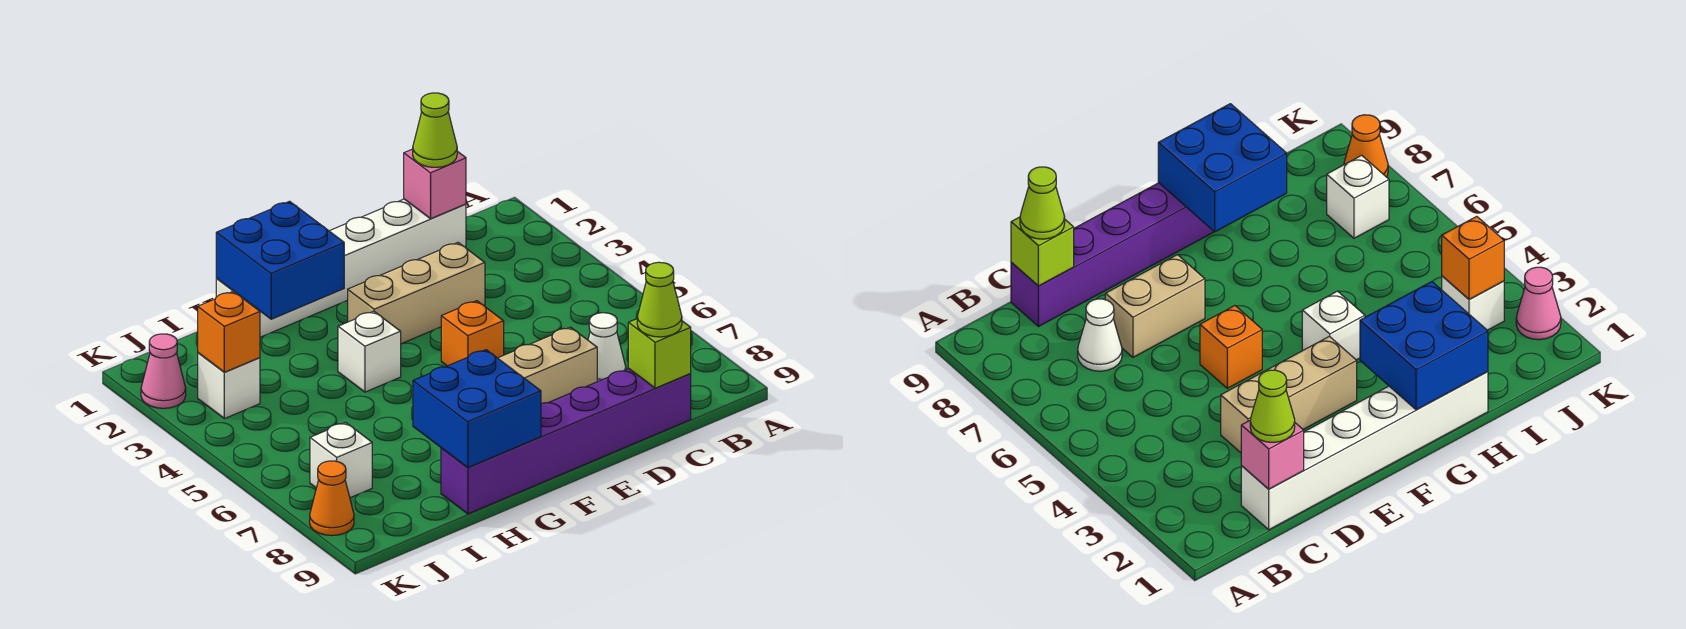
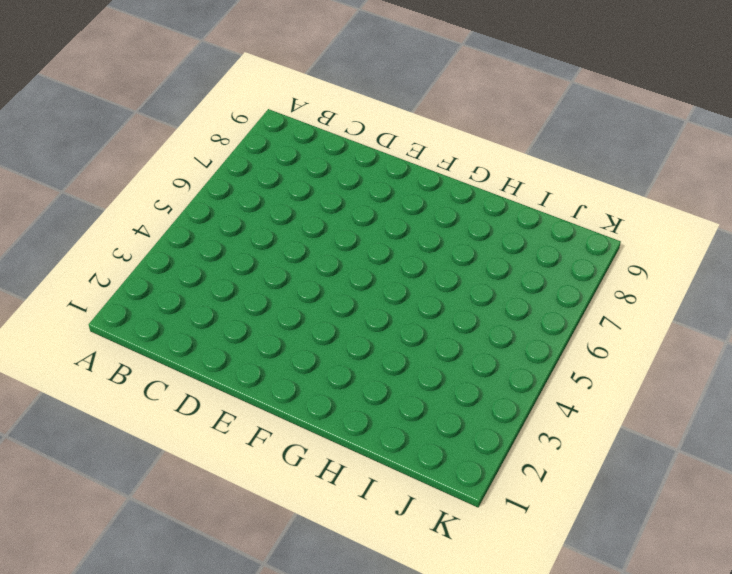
none -> white 1x6 brick [216,199,466,337]
none -> white 1x1 cone [588,313,626,382]
none -> purple 1x6 brick [441,369,691,514]

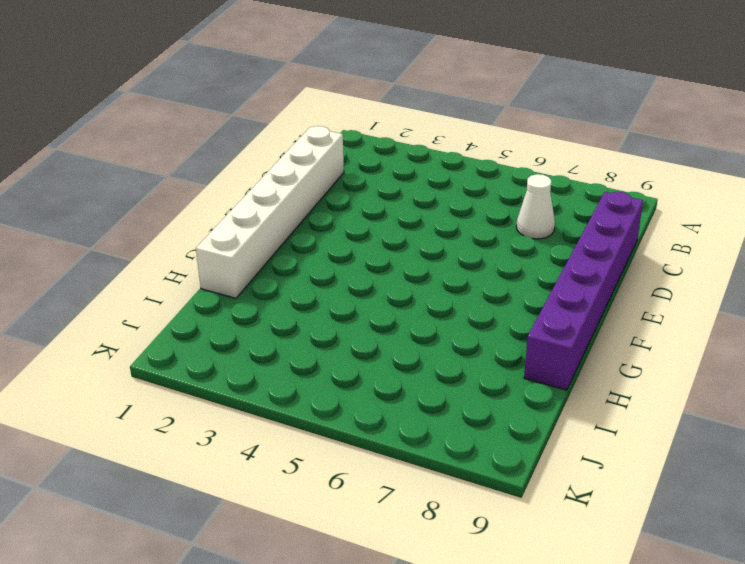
none -> tan 1x3 brick [348,243,485,344]
none -> tan 1x2 brick [498,327,597,403]
none -> orange 1x1 brick [441,301,504,366]

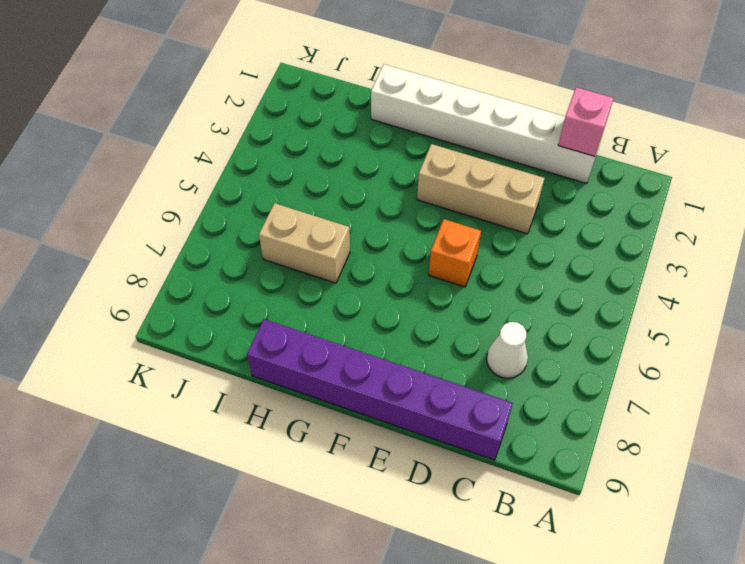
tan 1x2 brick [259,203,350,283] -> tan 1x2 brick moved to [498,327,597,403]
none -> white 1x1 brick [338,311,401,392]
none -> white 1x1 brick [198,353,260,419]
none -> white 1x1 brick [310,422,372,498]

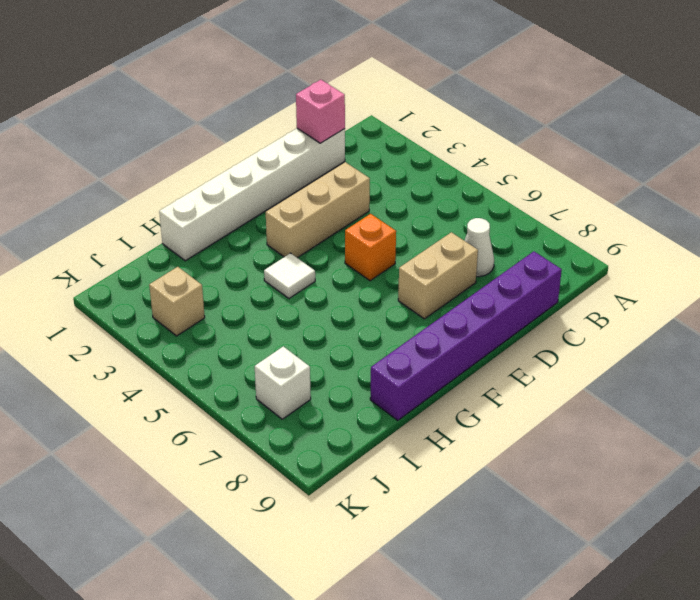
white 1x1 tile [264,253,315,299] -> white 1x1 brick [338,311,401,392]
tan 1x1 brick [149,267,205,336] -> white 1x1 brick [198,353,260,419]
none -> pink 1x1 cone [141,334,186,408]
none -> orange 1x1 cone [310,461,354,535]
none -> lime 1x1 brick [628,319,691,388]

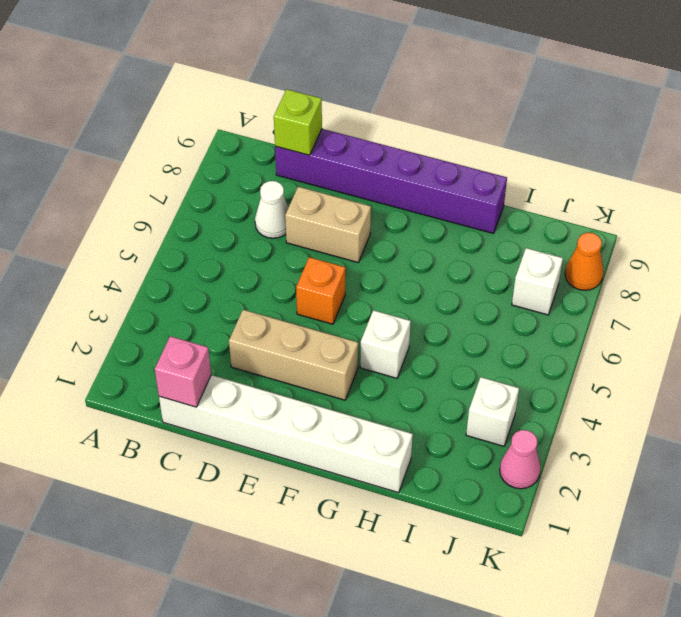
none -> blue 2x2 brick [216,201,344,319]
none -> blue 2x2 brick [413,350,541,467]
none -> orange 1x1 brick [198,291,260,372]

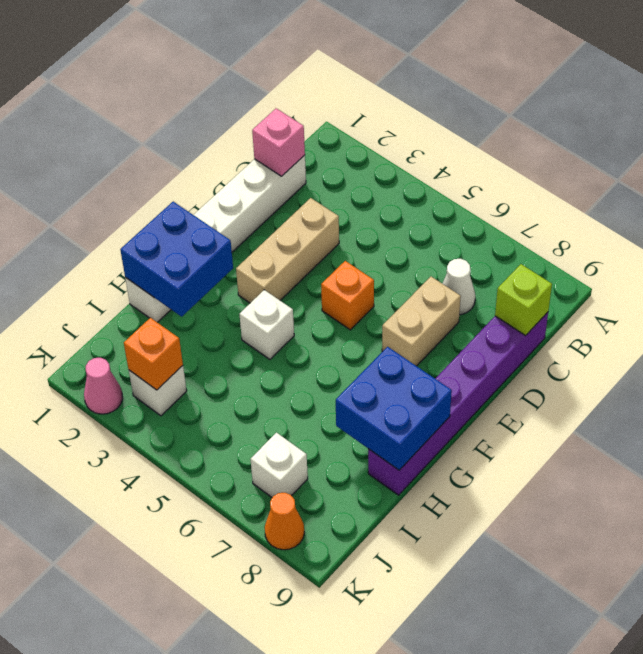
none -> lime 1x1 cone [413,93,457,167]
none -> lime 1x1 cone [637,262,682,337]

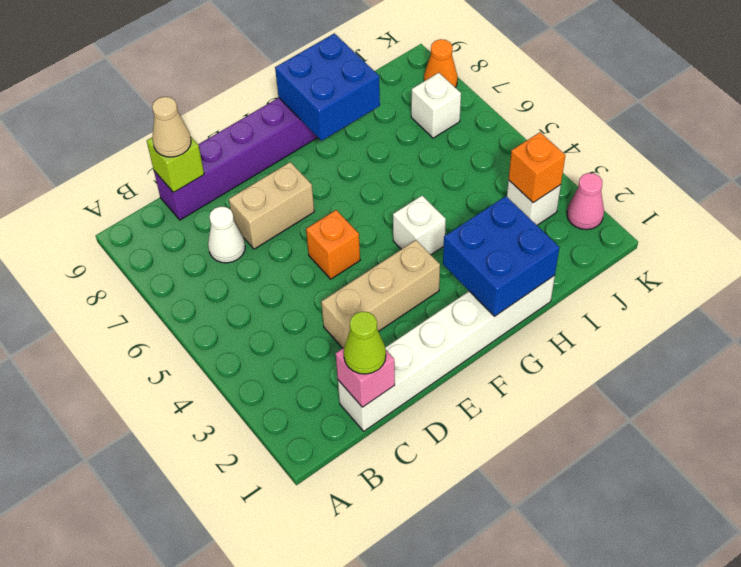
tan 1x1 cone [152,97,191,157] -> lime 1x1 cone [637,262,682,337]

